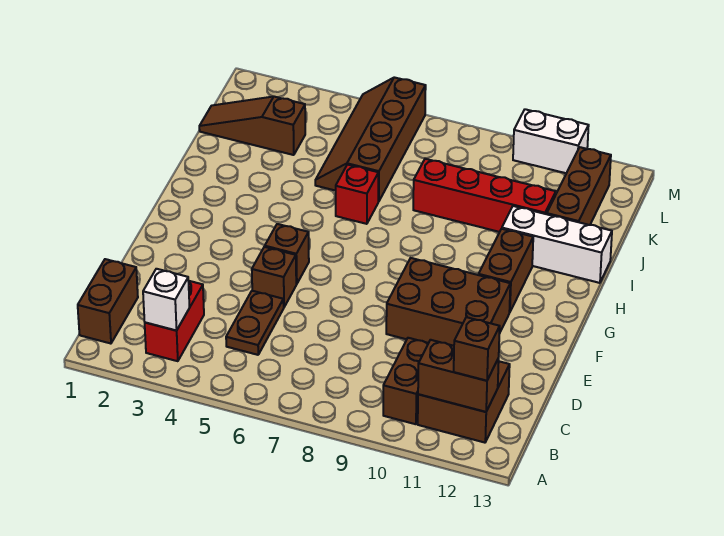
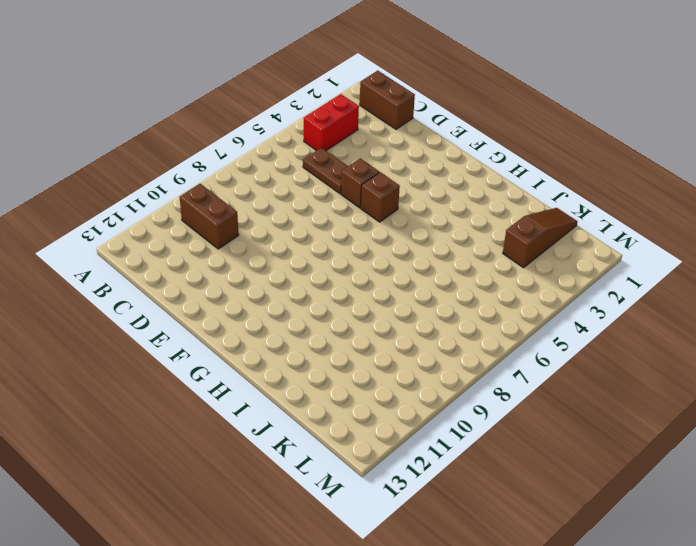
red 1x2 brick [304,94,359,151] -> red 1x2 brick turned to [145,281,204,361]
none -> brown 2x2 brick [418,361,510,443]
none -> brown 2x3 brick [386,258,510,346]
none -> brown 1x2 brick [479,229,533,312]

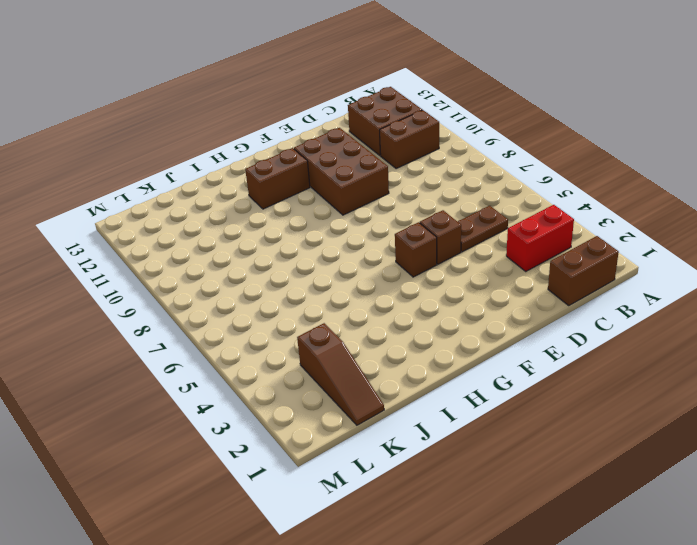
none -> red 1x1 brick [336,165,378,224]
none -> white 1x3 brick [502,206,612,283]
none -> brown 2x4 slope [315,77,426,201]

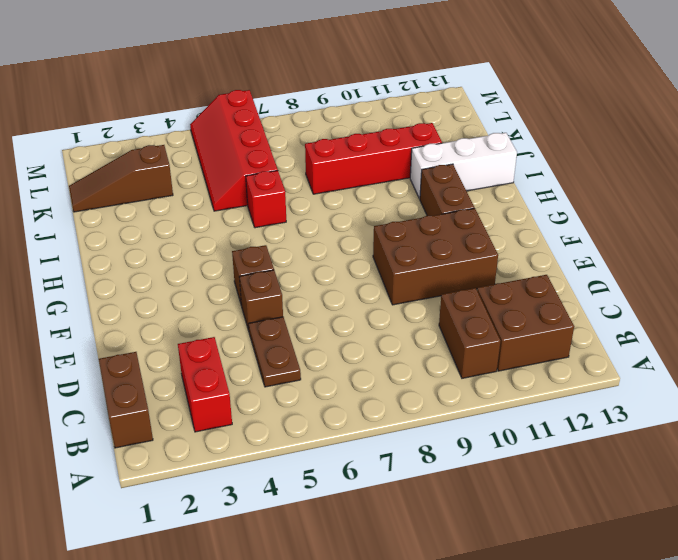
red 2x4 slope [190,90,278,211] -> brown 2x4 slope [315,77,426,201]
none -> brown 1x3 brick [547,147,611,225]
none -> white 1x2 brick [513,109,589,173]
none -> white 1x1 brick [143,269,190,331]

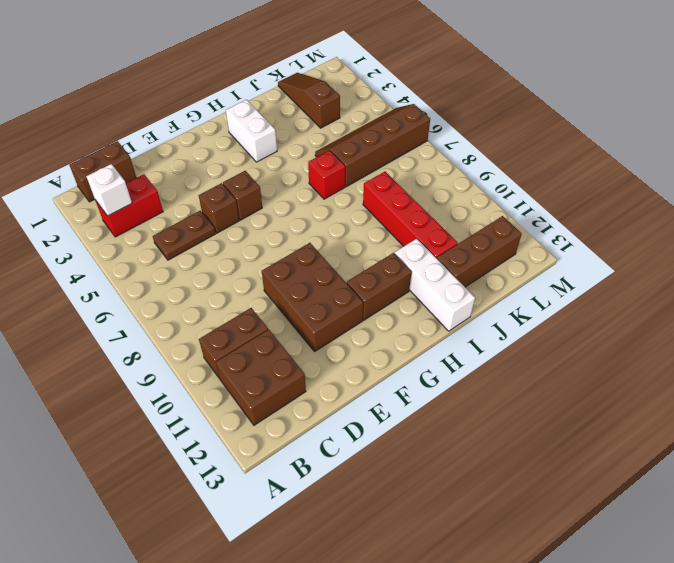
white 1x2 brick [226,100,277,162] -> white 1x2 brick moved to [513,109,589,173]
none -> brown 1x2 brick [418,340,499,412]
none -> brown 1x1 brick [454,317,500,381]

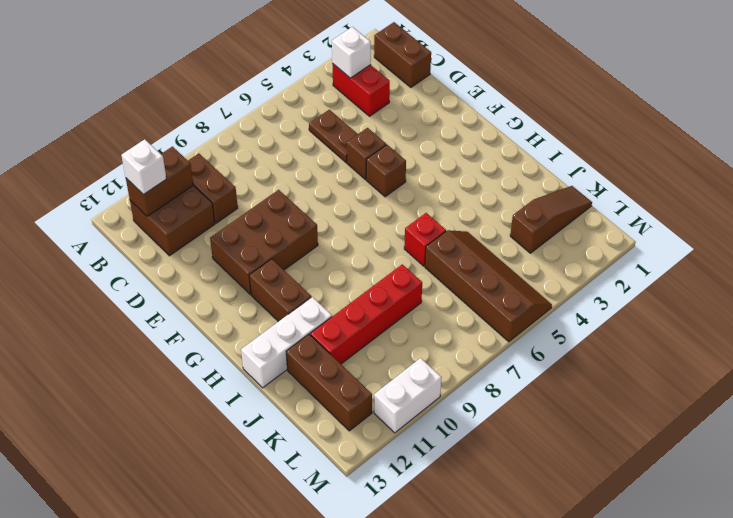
white 1x1 brick [121,139,166,195] -> brown 1x1 brick [454,317,500,381]

